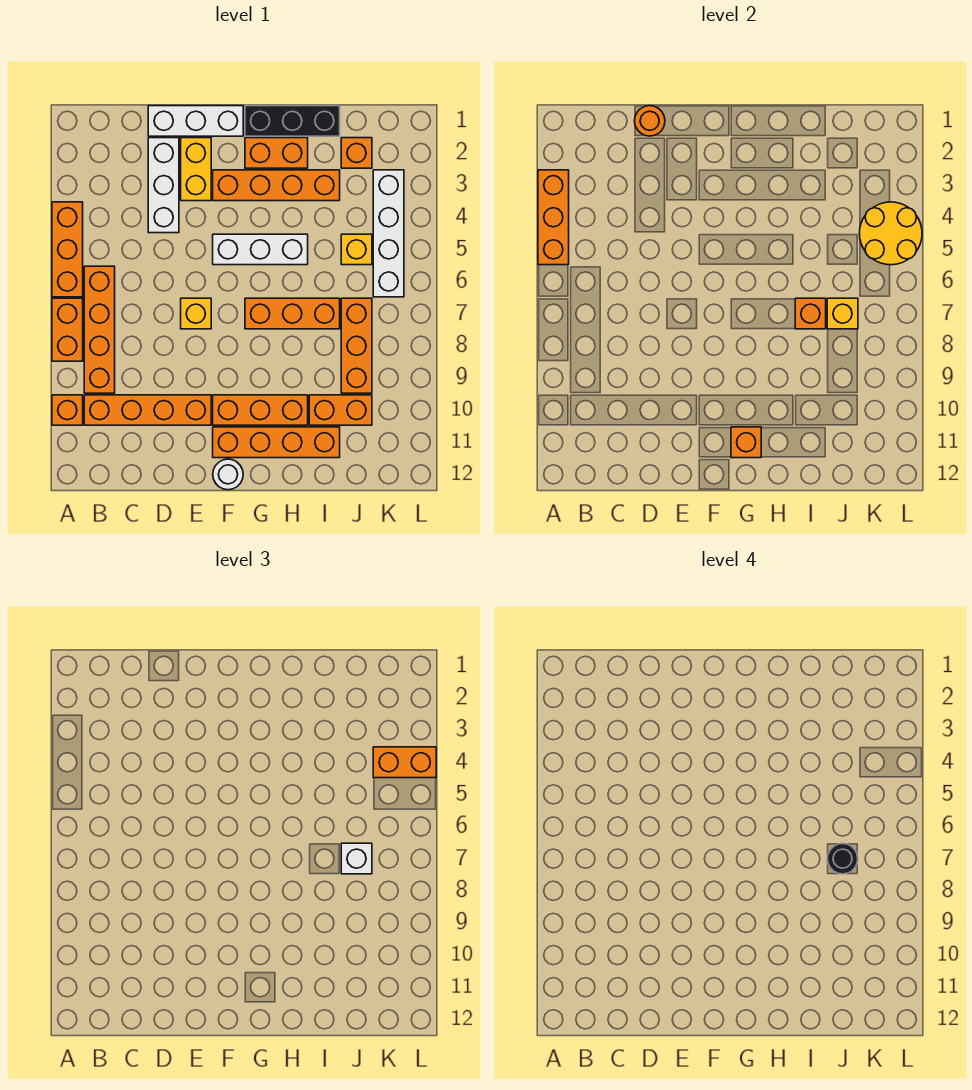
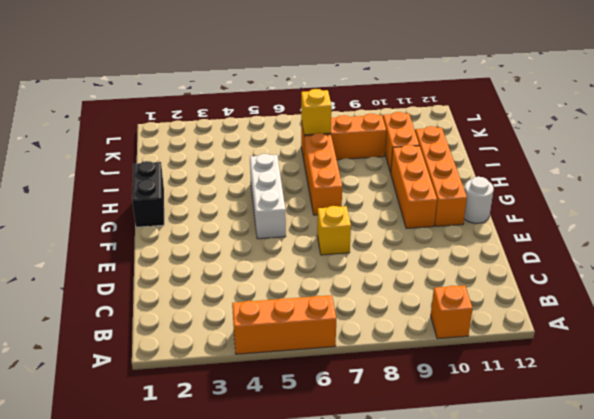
black 1x2 brick [132,161,164,227] -> black 1x3 brick [245,106,340,136]
none -> orange 1x2 brick [52,298,83,361]
none -> orange 1x4 brick [84,266,115,393]
none -> orange 1x4 brick [84,395,211,425]
none -> white 1x3 brick [148,106,243,136]

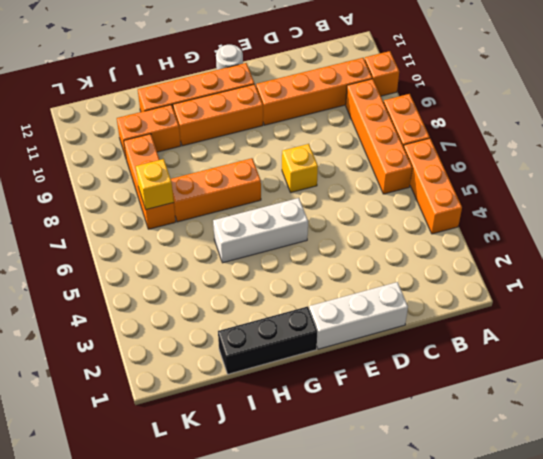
none -> white 1x3 brick [148,138,179,233]
none -> yellow 1x2 brick [181,138,211,201]
none -> orange 1x4 brick [213,170,340,201]
none -> orange 1x2 brick [245,138,308,168]

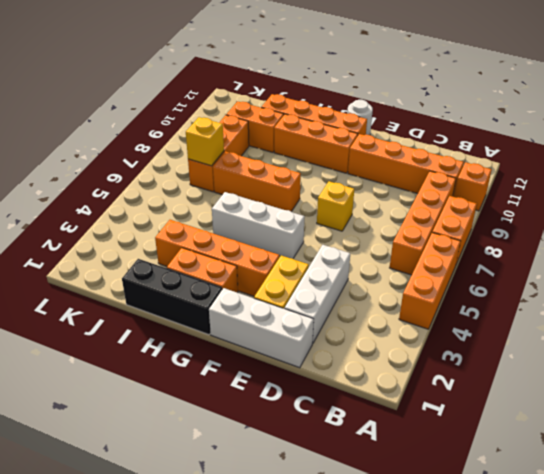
none -> orange 1x1 brick [341,138,372,168]
none -> yellow 1x1 brick [341,234,372,265]
none -> white 1x4 brick [373,170,404,297]
none -> orange 1x3 brick [538,170,569,265]

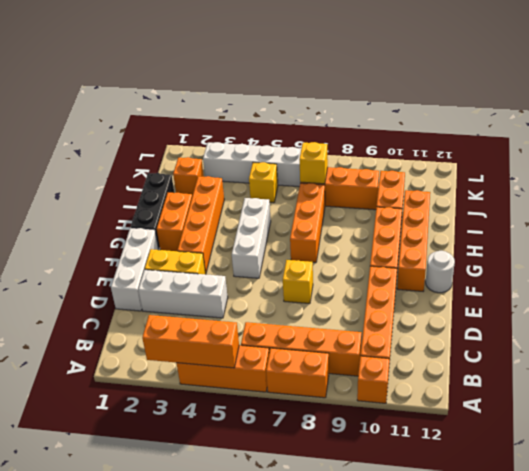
none -> orange 1x1 round brick [635,106,665,136]
none -> orange 1x1 brick [731,427,761,458]
none -> orange 1x1 brick [795,298,826,329]
none -> yellow 2x2 round brick [859,202,922,265]

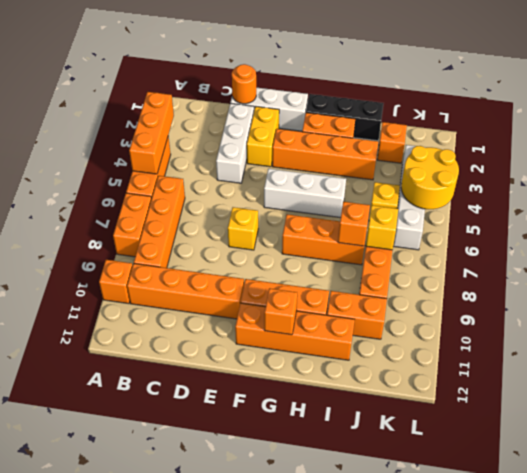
none -> white 1x1 round brick [213,459,243,490]
none -> white 1x1 brick [341,843,372,874]
none -> orange 1x2 brick [373,747,436,778]
none -> black 1x1 round brick [827,843,858,874]

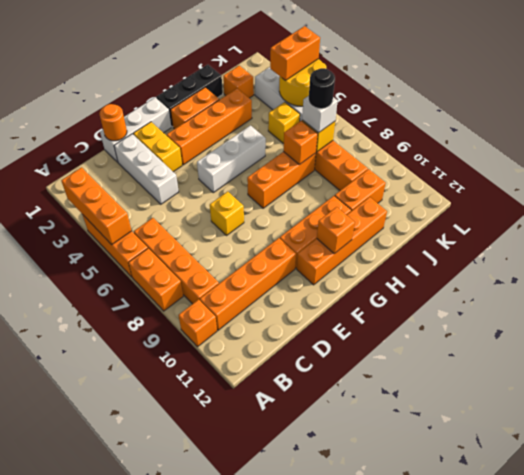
none -> white 1x1 round brick [213,459,243,490]

